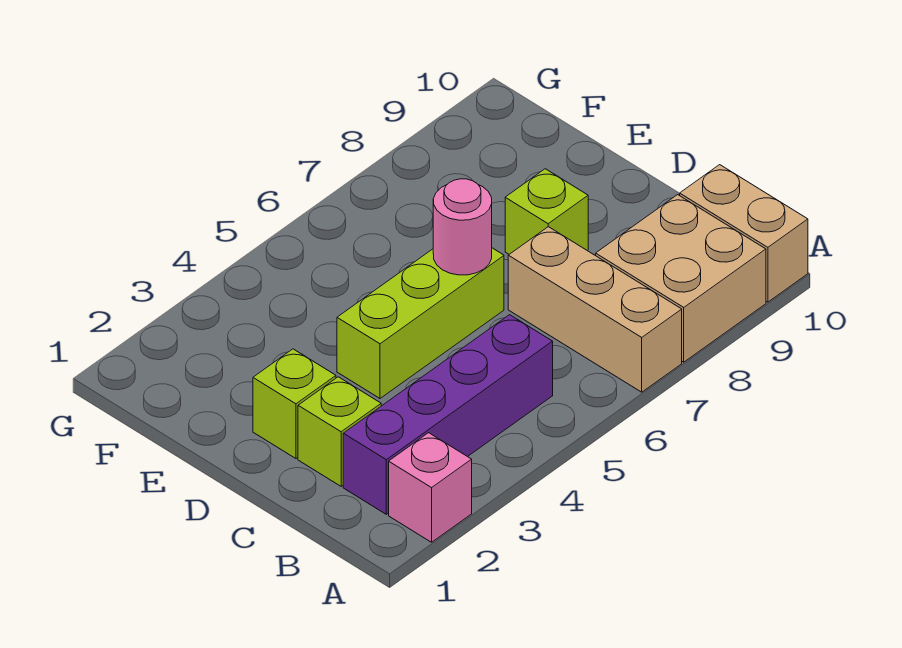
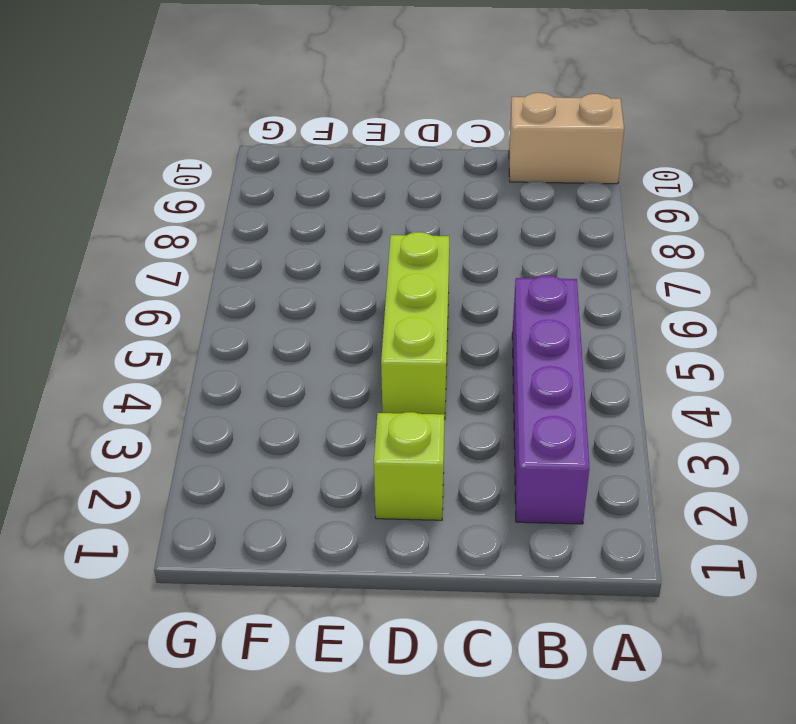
none -> pink 1x1 brick [389,433,472,542]
none -> tan 1x3 brick [508,227,682,392]

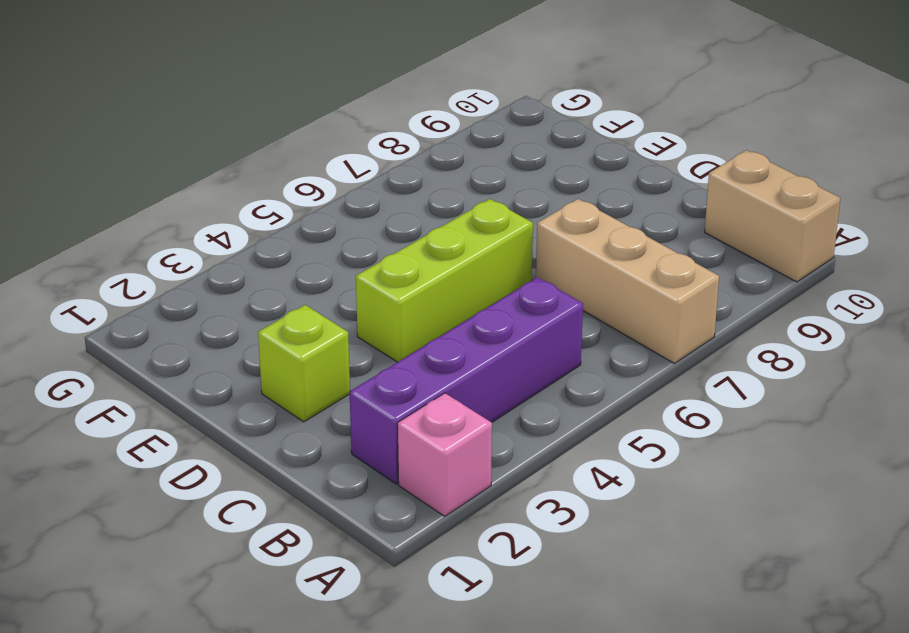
none -> tan 2x2 brick [596,195,766,362]
none -> lime 1x1 brick [298,377,381,486]

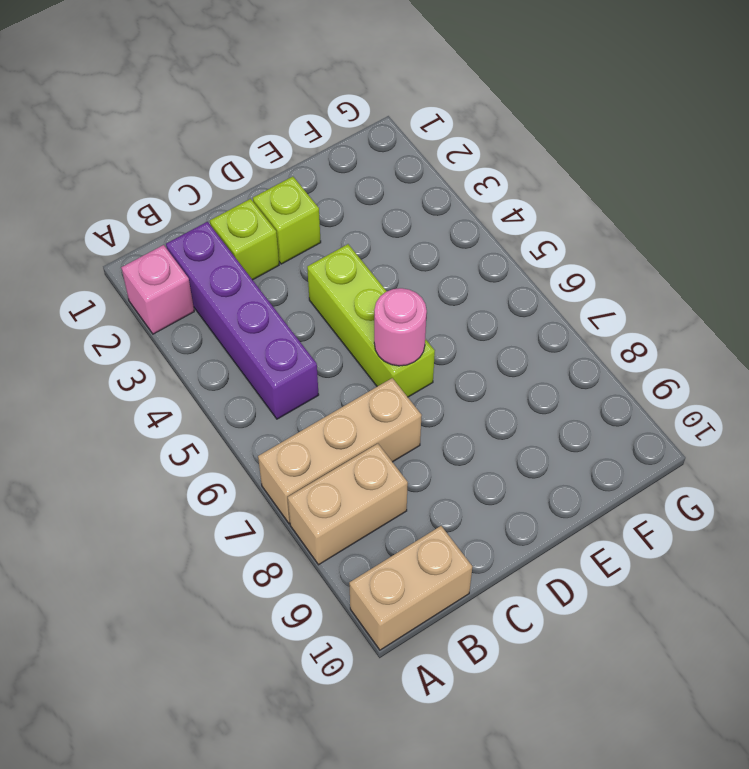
tan 1x2 brick [288,444,408,565] -> tan 2x2 brick [596,195,766,362]
none -> lime 1x1 brick [505,169,588,254]

